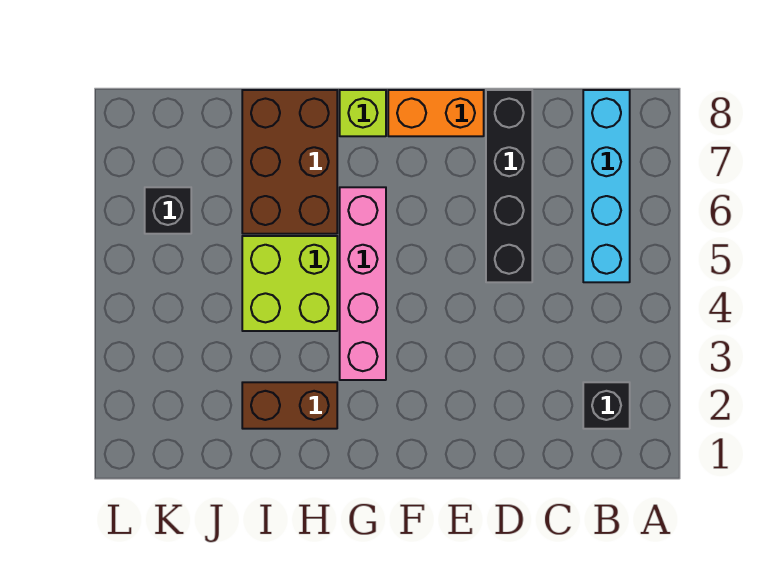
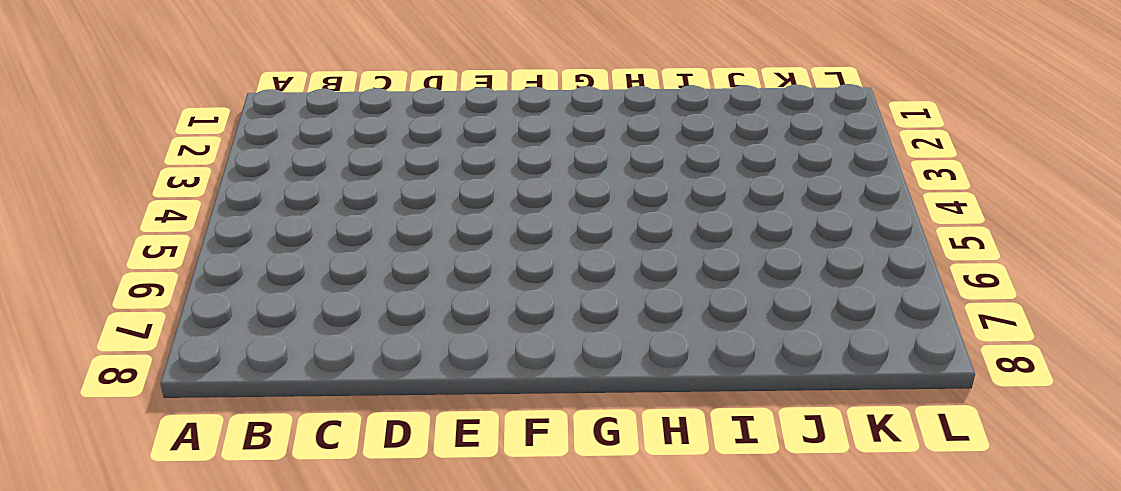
none -> black 1x1 brick [583,382,630,429]
none -> cyan 1x4 brick [583,90,630,282]

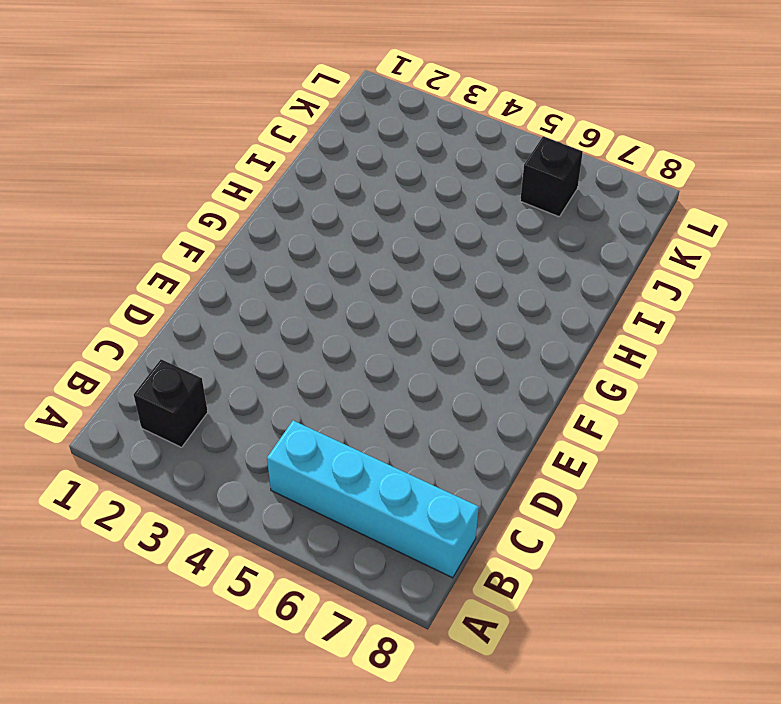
none -> black 1x4 brick [486,90,532,282]
none -> orange 1x2 brick [388,90,484,136]

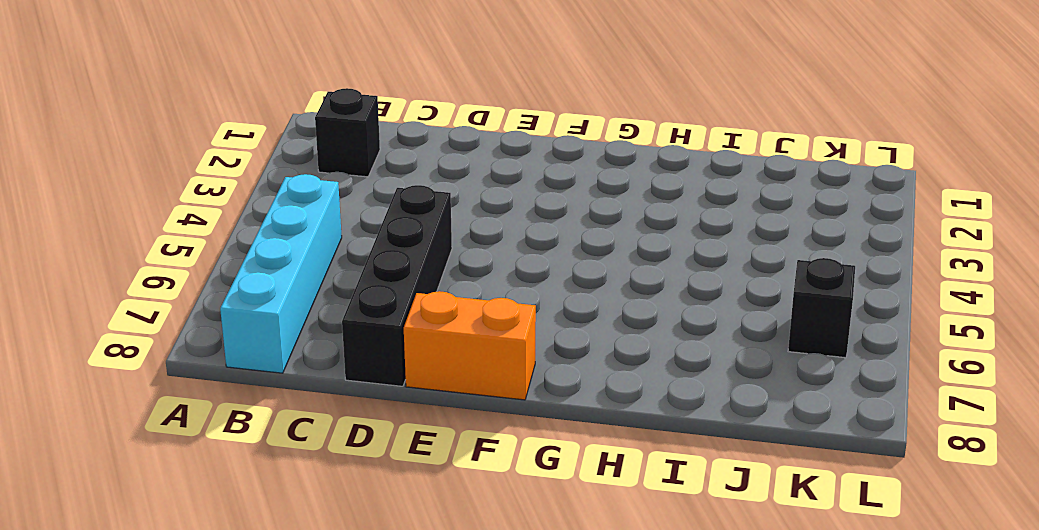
none -> pink 1x4 brick [340,187,386,380]
none -> lime 1x1 brick [340,90,386,136]

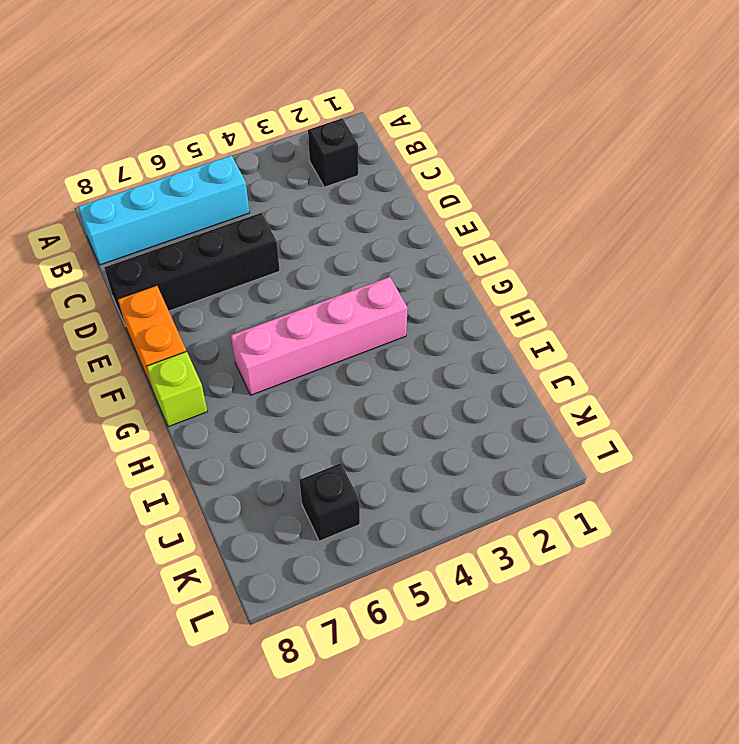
none -> brown 1x2 brick [242,382,337,429]
none -> lime 2x2 brick [242,236,337,331]

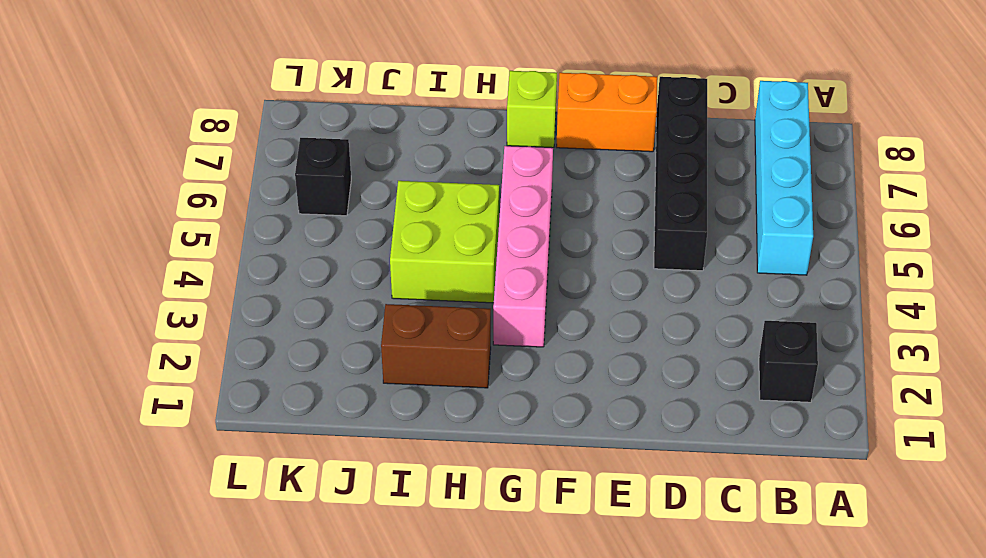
none -> brown 2x3 brick [242,90,337,234]

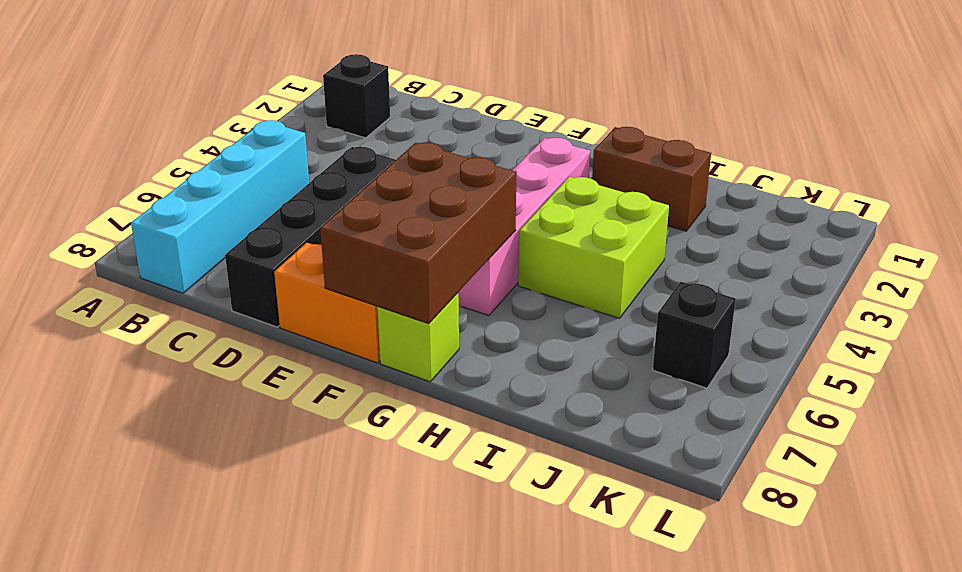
brown 2x3 brick [320,142,517,324] -> brown 2x3 brick moved to [242,90,337,234]

